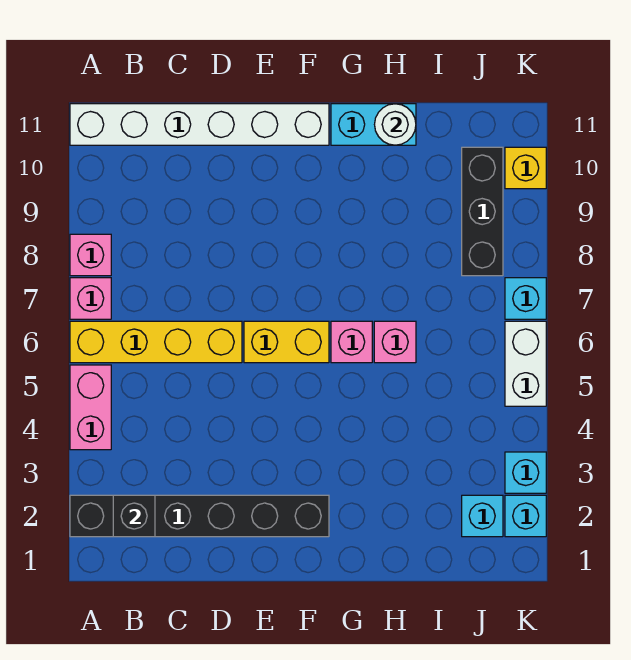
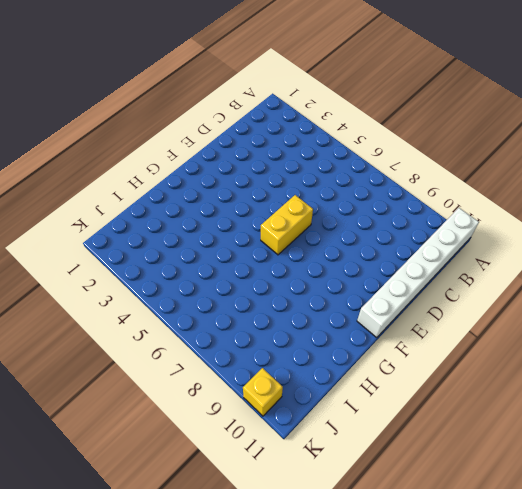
none -> black 1x6 brick [70,495,329,537]
none -> pink 1x2 brick [70,365,111,450]
none -> yellow 1x4 brick [70,321,242,363]

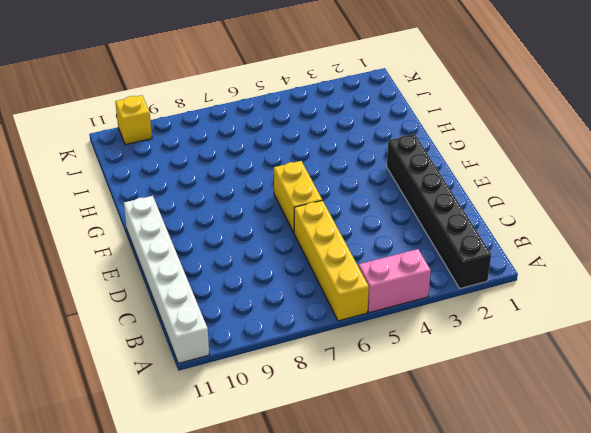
none -> pink 1x1 brick [70,278,111,319]
none -> pink 1x1 brick [70,234,111,276]
none -> pink 1x1 brick [331,321,372,363]

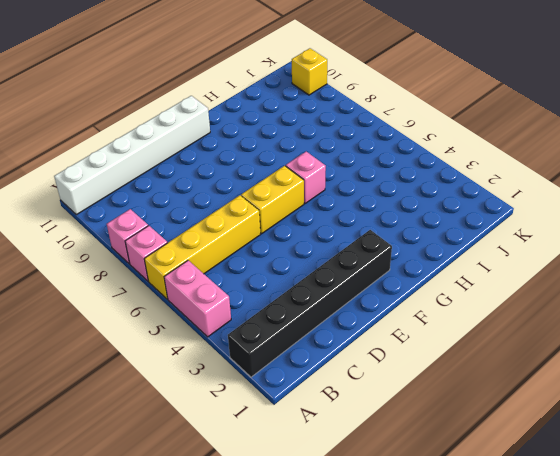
none -> cyan 1x2 brick [331,104,416,145]
none -> pink 1x1 brick [374,321,416,363]
none -> cyan 1x1 brick [462,495,503,537]

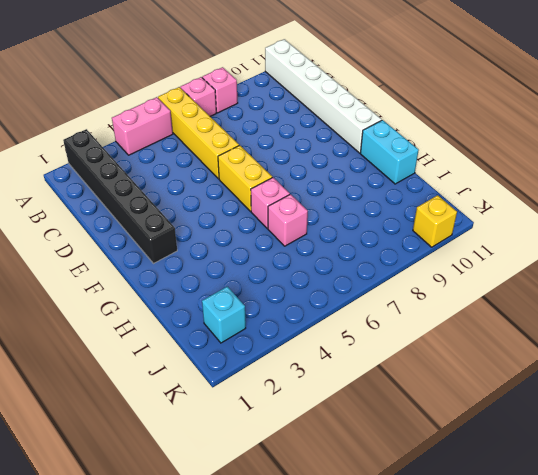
none -> black 1x3 brick [462,147,503,276]
none -> cyan 1x1 brick [505,495,546,537]
none -> cyan 1x1 brick [505,452,546,493]

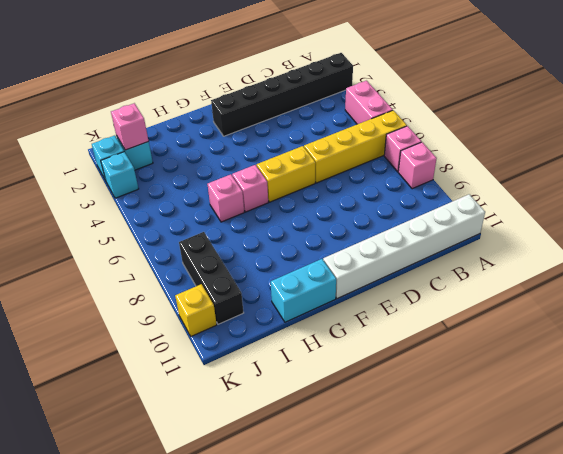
pink 1x1 brick [111,103,148,150] -> none
none -> white 1x2 brick [505,321,546,406]
none -> cyan 1x1 brick [505,278,546,319]
none -> black 1x1 brick [113,495,155,537]

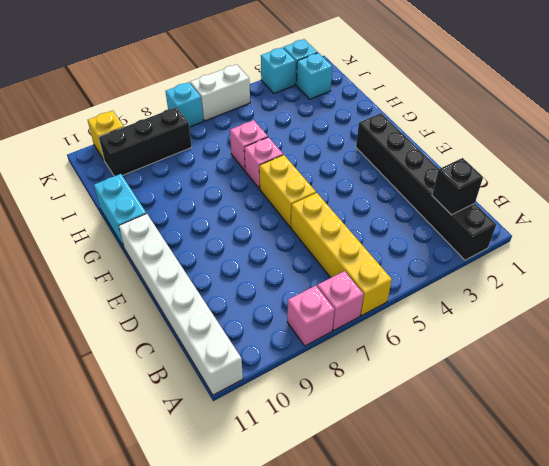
none -> pink 1x2 brick [70,365,111,450]
none -> white 1x1 round brick [375,104,416,145]

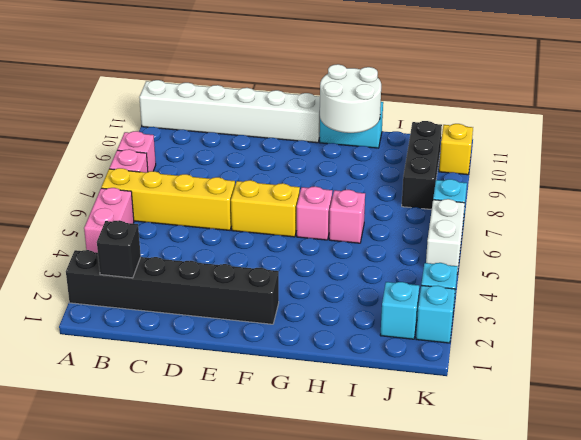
white 2x2 round brick [320,64,381,133] -> white 1x1 round brick [375,104,416,145]

